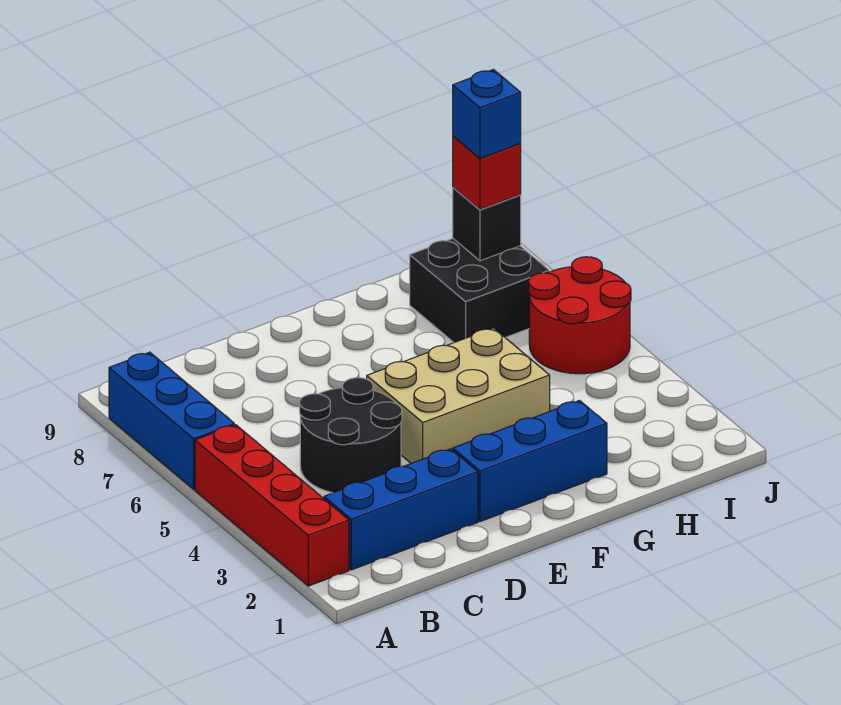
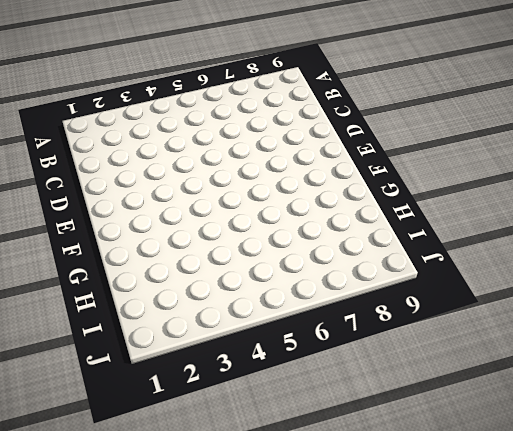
none -> red 1x4 brick [195,425,349,586]
none -> blue 1x3 brick [109,352,234,489]

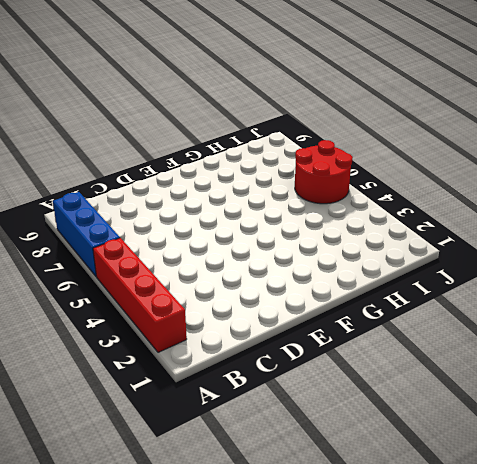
none -> blue 1x3 brick [324,449,478,570]
none -> black 2x2 round brick [300,378,402,493]

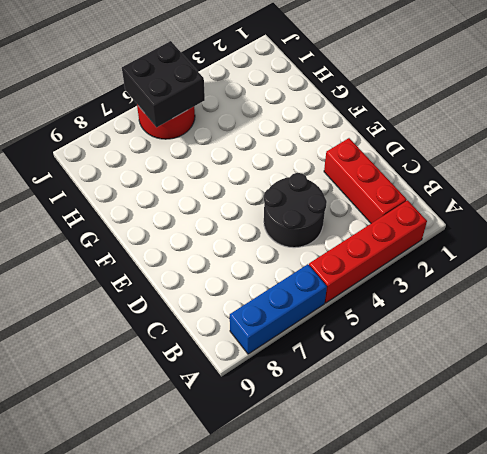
red 1x3 brick [324,138,407,223] -> blue 1x3 brick [324,449,478,570]
black 2x2 brick [122,41,205,127] -> black 2x2 brick moved to [410,239,549,343]
none -> blue 1x3 brick [453,401,607,522]
none -> tan 2x3 brick [367,328,550,463]

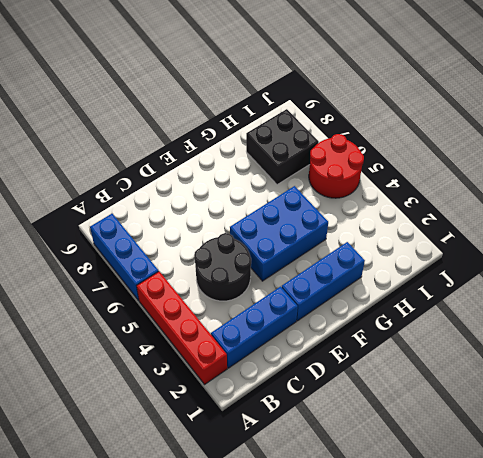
blue 2x3 brick [230,186,328,281] -> tan 2x3 brick [367,328,550,463]
none -> black 1x1 brick [453,188,521,261]
none -> red 1x1 brick [453,136,521,210]

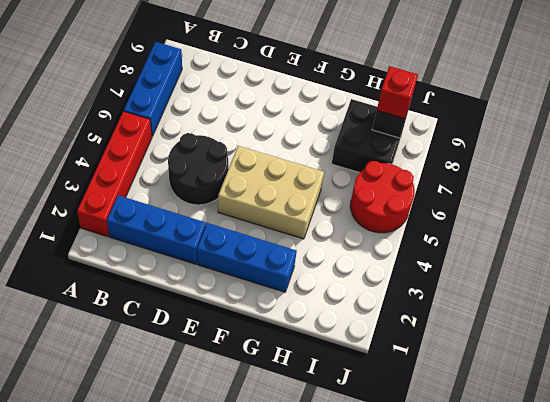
none -> blue 1x1 brick [453,70,521,158]

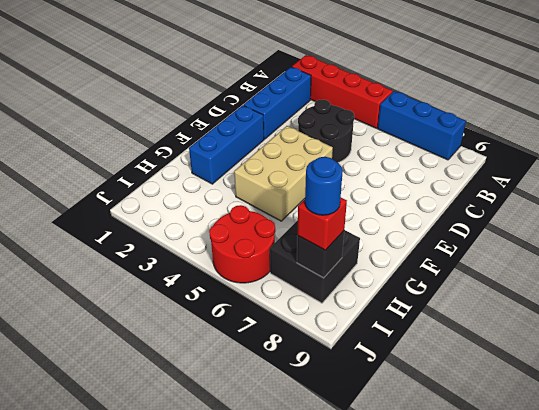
blue 1x1 round brick [305,157,343,215] -> blue 1x1 brick [453,70,521,158]

